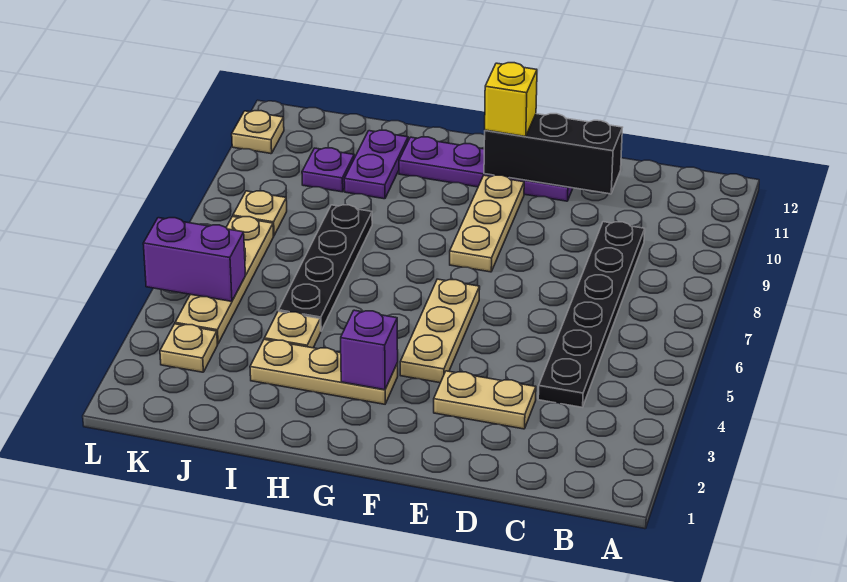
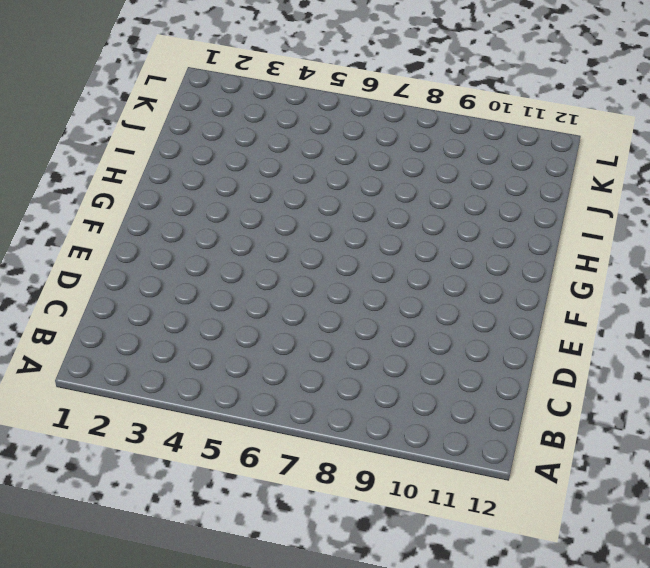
none -> black 1x6 plate [538,222,645,407]
none -> tan 1x2 plate [434,371,536,429]
none -> purple 1x4 plate [399,137,573,201]

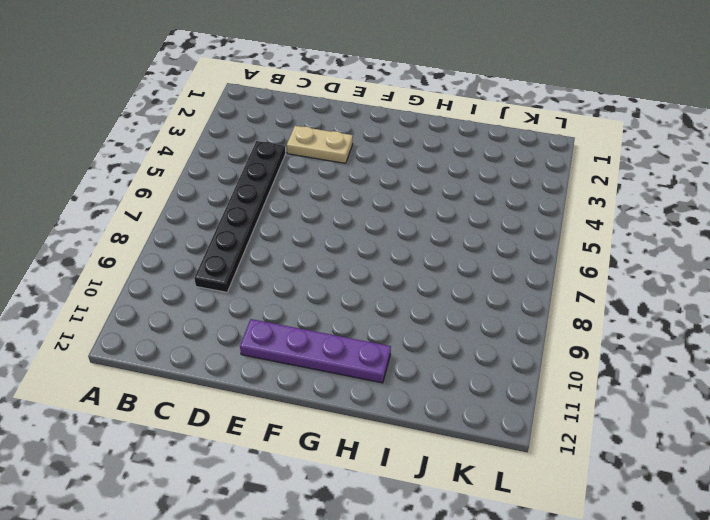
none -> tan 1x3 plate [400,279,480,383]
none -> tan 1x3 plate [450,175,524,272]
none -> tan 1x3 plate [250,339,398,404]

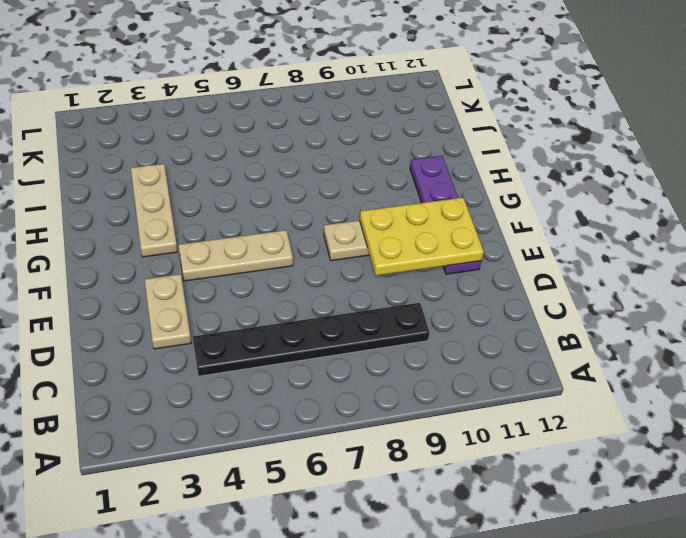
yellow 2x3 plate [360,198,484,276] -> black 1x3 brick [484,114,622,194]
none -> tan 1x1 plate [264,311,321,348]
none -> black 1x4 plate [279,205,372,331]
none -> purple 1x2 plate [344,130,408,199]

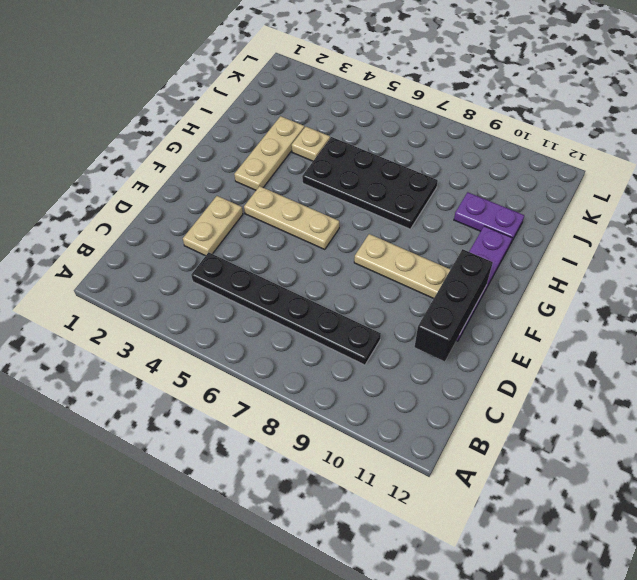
black 2x4 plate [302,137,438,229] -> black 1x4 plate [279,205,372,331]
none -> purple 1x1 plate [302,148,354,192]
none -> tan 1x1 plate [160,324,217,372]
none -> tan 1x4 plate [175,216,273,344]

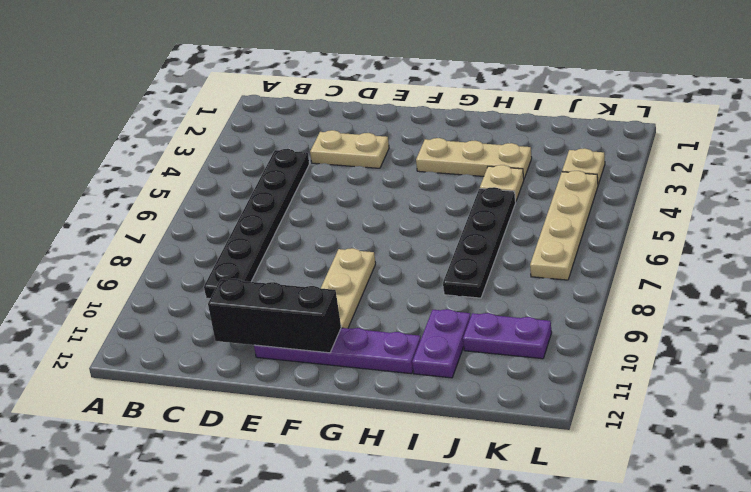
purple 1x2 plate [463,313,552,359] -> purple 1x1 plate [302,148,354,192]
none -> tan 1x3 plate [400,279,480,383]
none -> tan 1x1 plate [233,191,287,236]
none -> tan 1x1 plate [232,111,284,154]

